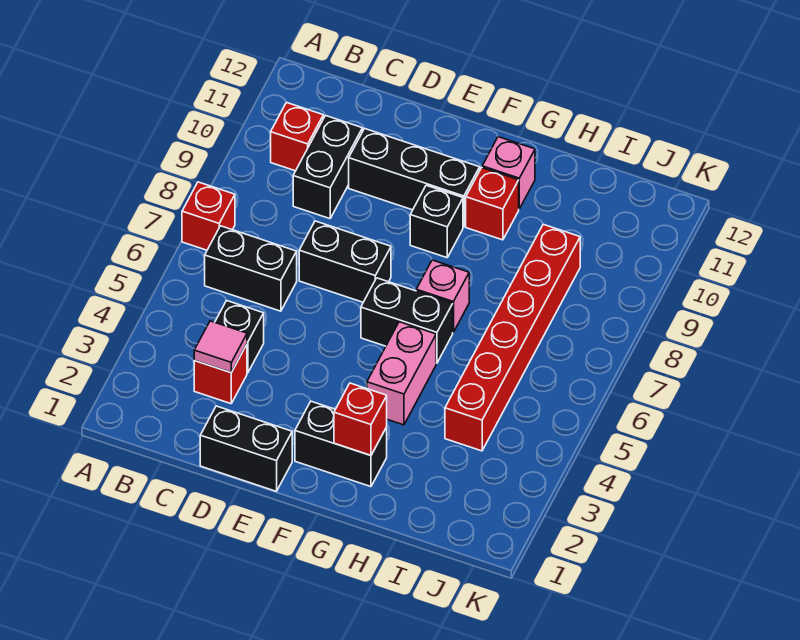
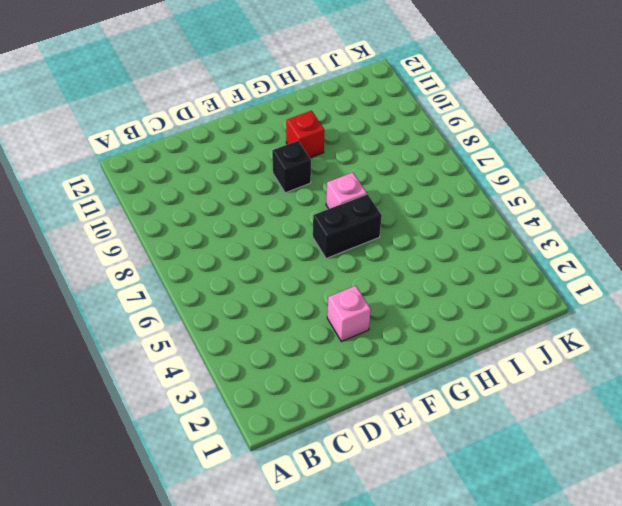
pink 1x1 brick [327,286,371,342] -> pink 1x1 brick moved to [482,137,535,209]
none -> red 1x1 brick [182,182,235,250]
none -> black 1x2 brick [205,226,297,311]
none -> red 1x1 brick [271,102,323,171]

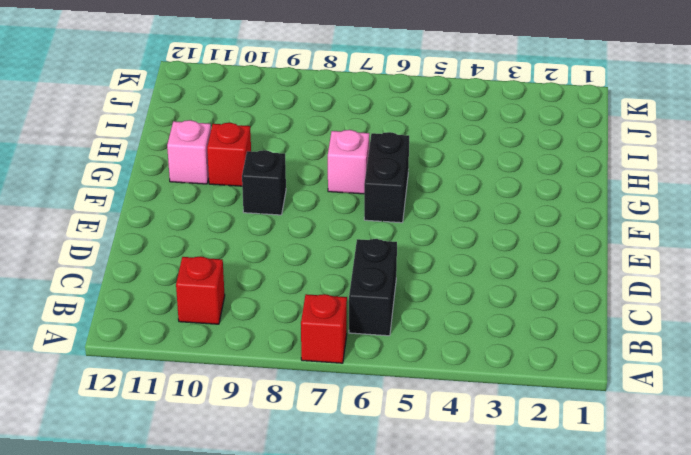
none -> red 1x1 brick [194,345,247,404]
none -> black 1x1 brick [215,300,264,373]
none -> black 1x2 brick [293,115,363,219]

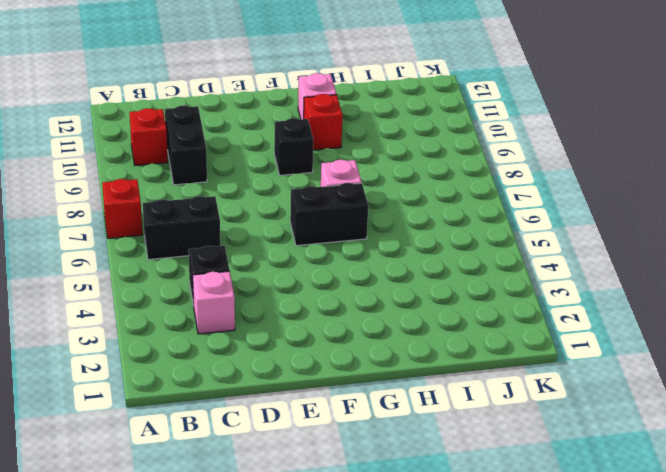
pink 1x1 brick [193,271,235,334] -> red 1x1 brick [194,345,247,404]
none -> black 1x2 brick [200,406,292,491]
none -> black 1x2 brick [299,221,391,302]
none -> black 1x3 brick [349,128,480,227]

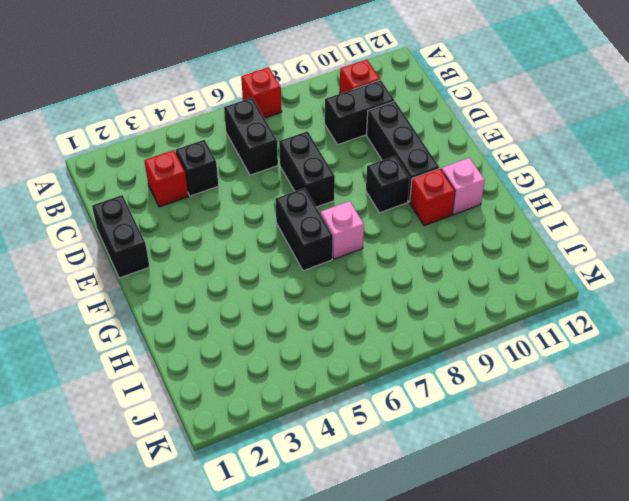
none -> black 1x2 brick [295,401,387,487]
none -> pink 1x2 brick [367,322,436,425]
none -> red 1x6 brick [445,224,580,451]

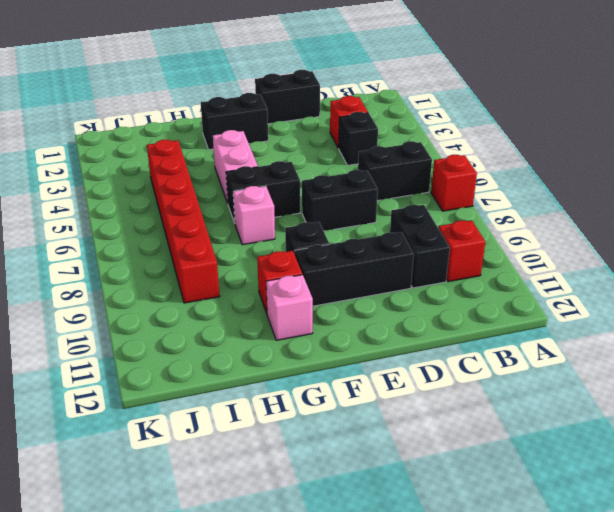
none -> pink 1x1 tile [194,321,247,372]
none -> red 1x1 brick [334,383,387,455]

